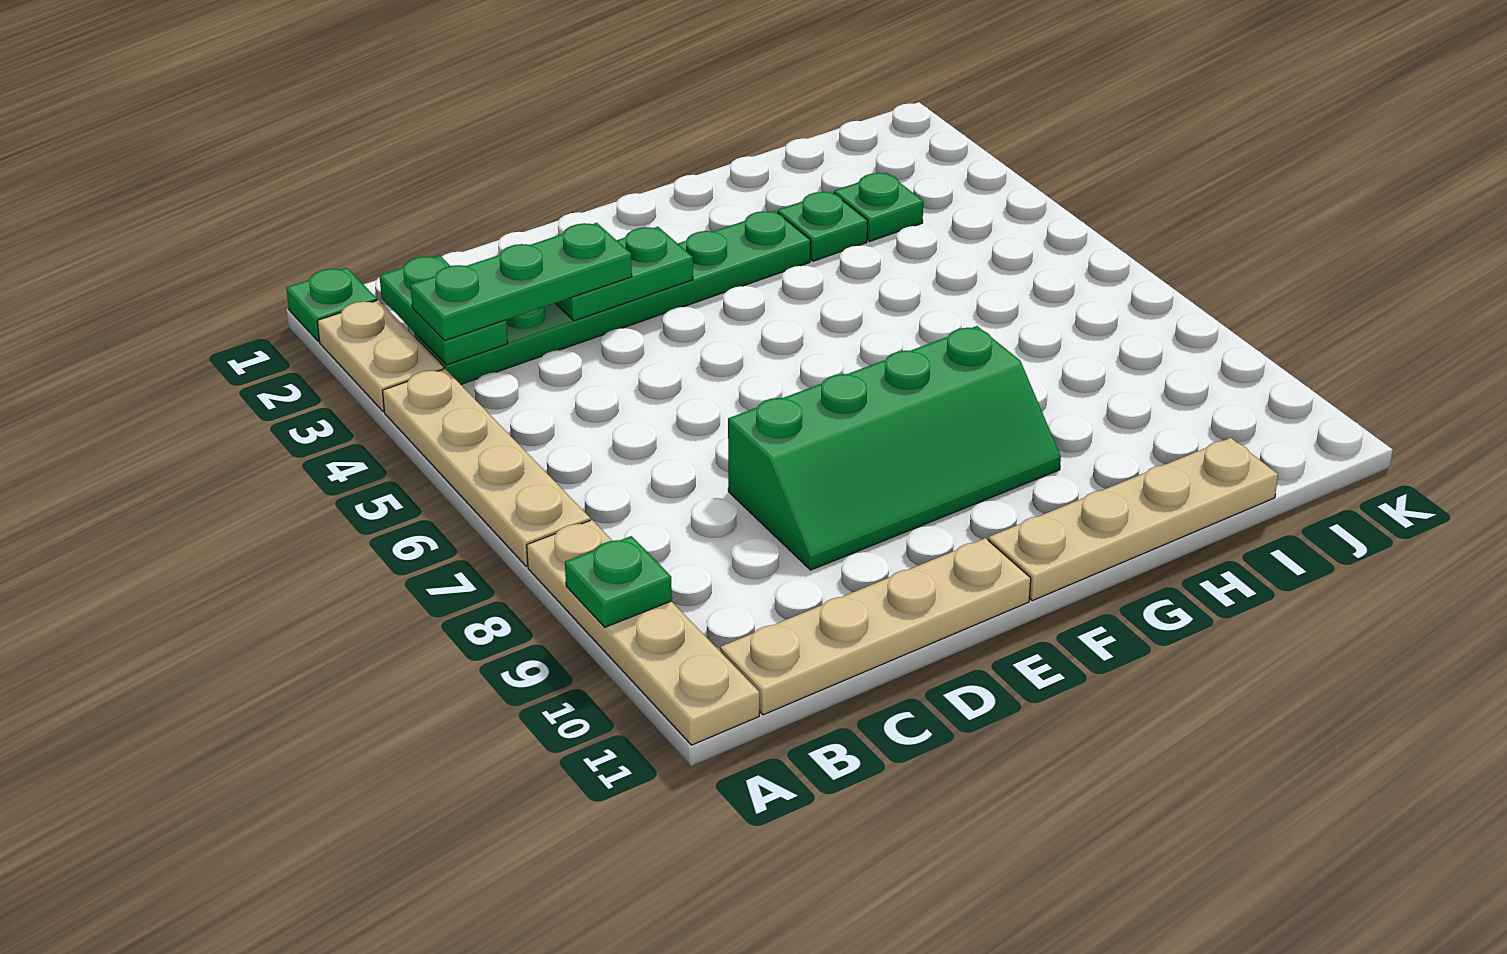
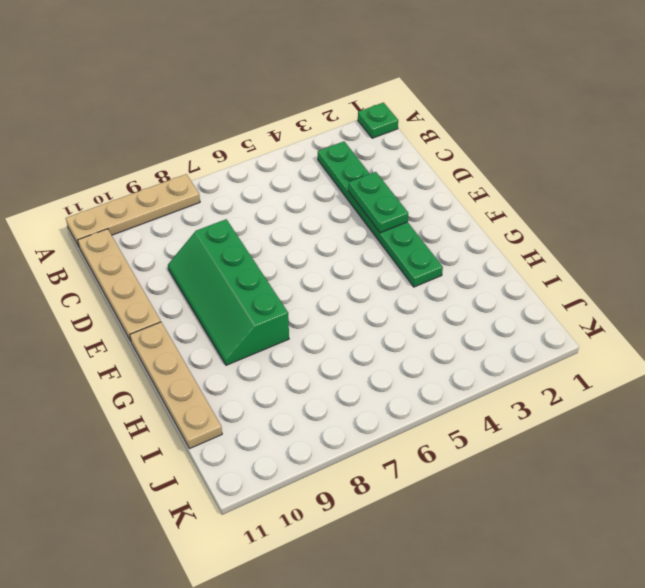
none -> tan 1x2 plate [317,300,444,412]
none -> tan 1x4 plate [383,369,590,567]
none -> green 1x1 plate [778,192,868,261]

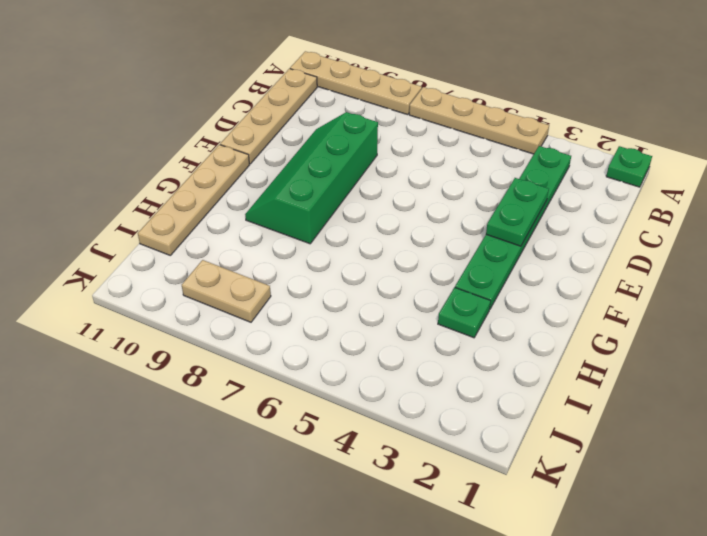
tan 1x2 plate [182,260,271,322] -> tan 1x2 plate moved to [317,300,444,412]
none -> green 1x1 plate [834,173,923,241]
none -> green 1x1 plate [565,536,672,627]
none -> green 1x2 plate [380,256,508,365]

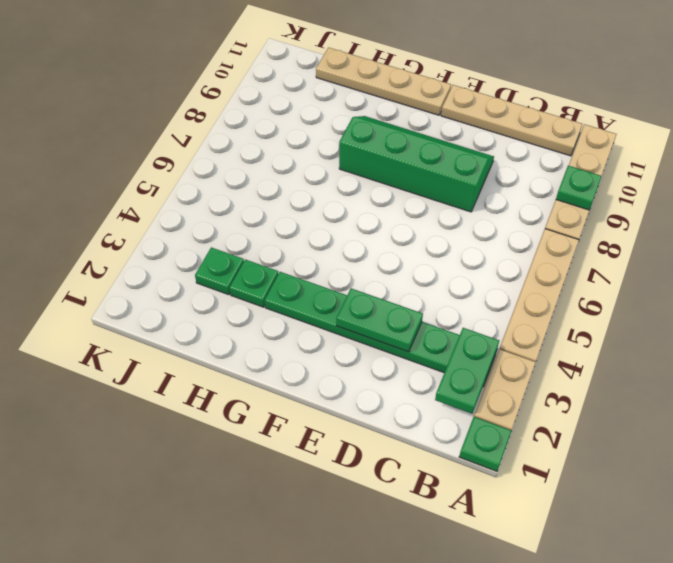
none -> green 1x3 plate [410,223,632,341]

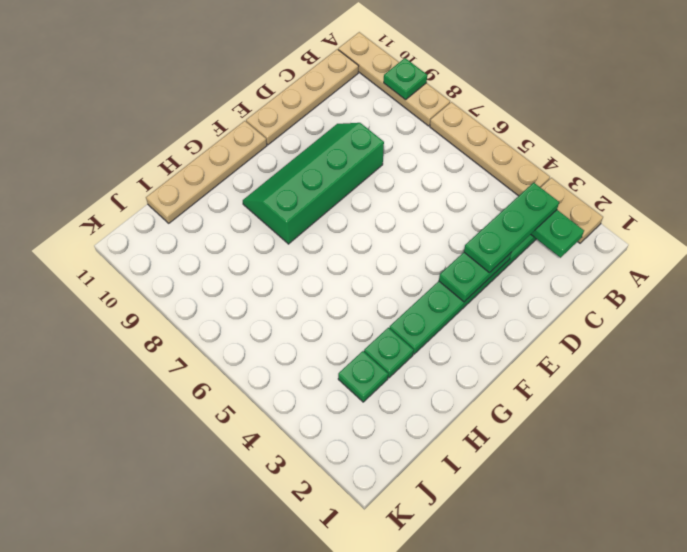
none -> green 1x1 plate [286,268,377,342]

